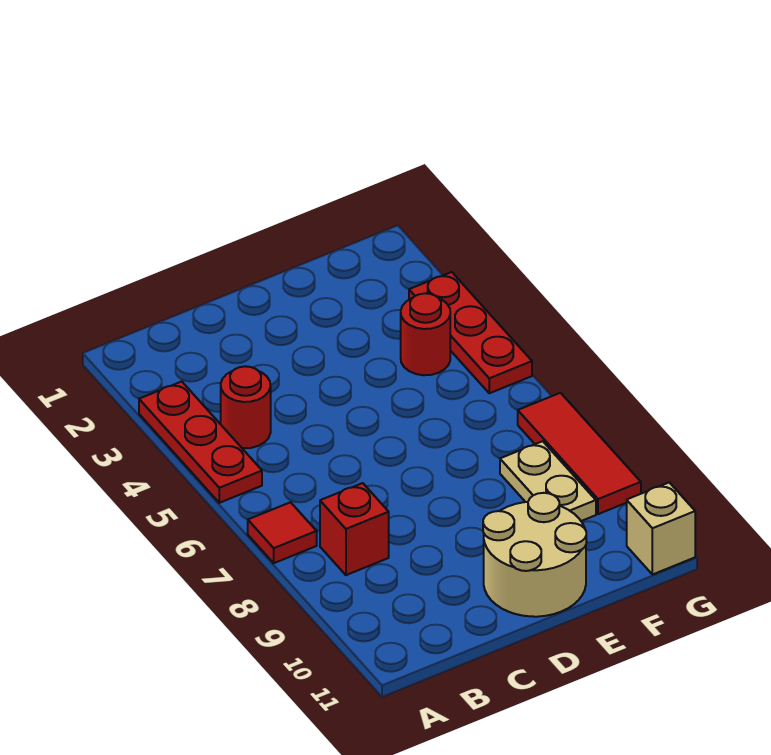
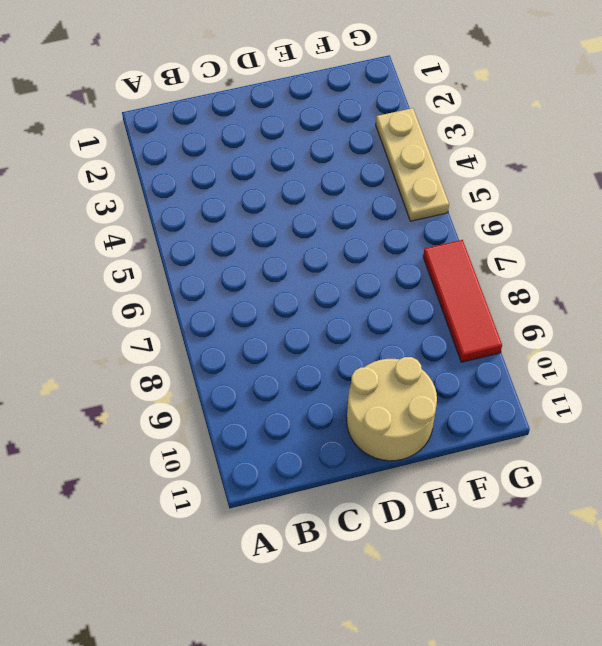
tan 1x3 plate [376,108,449,221] -> red 1x3 plate [409,272,532,393]
none -> red 1x3 plate [139,382,262,503]
none -> red 1x1 tile [248,502,317,563]

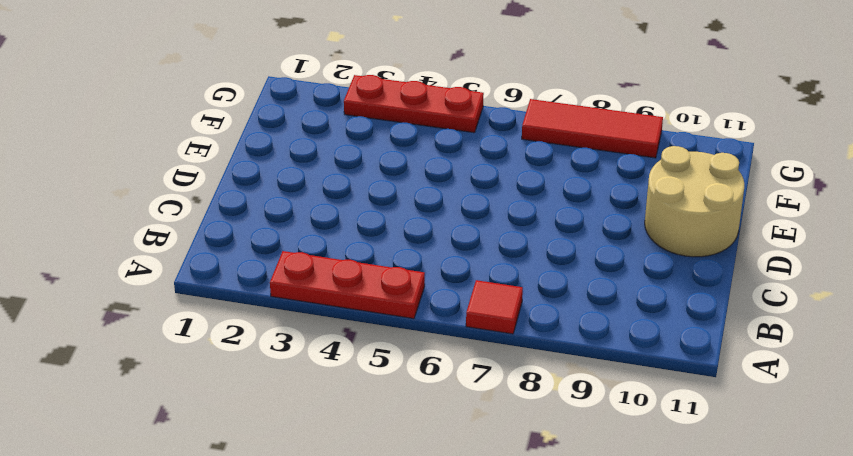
none -> red 1x1 round brick [221,366,271,448]
none -> red 1x1 brick [320,483,389,575]

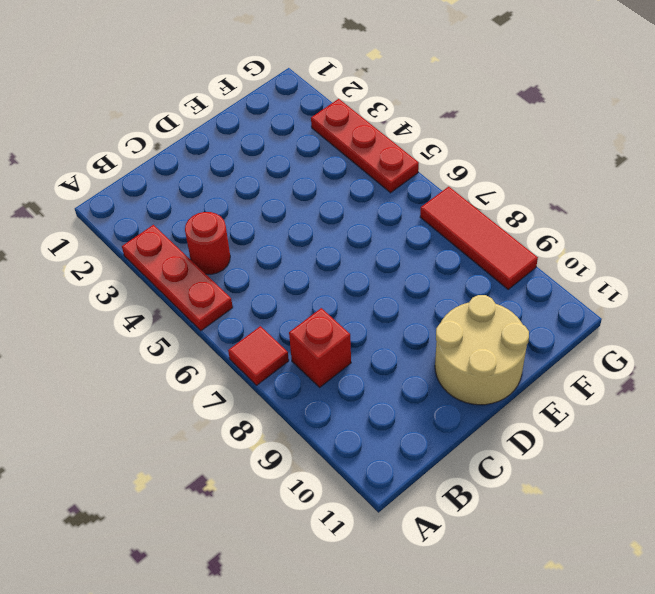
none -> red 1x1 round brick [401,293,450,375]
none -> tan 1x2 plate [500,441,596,521]

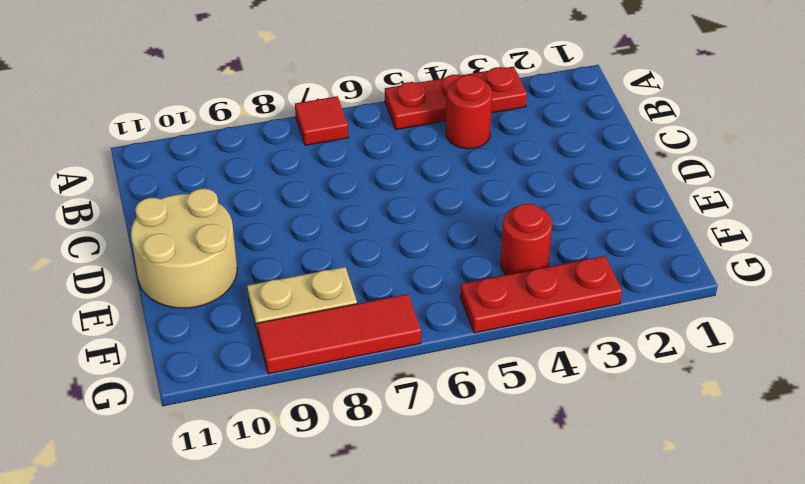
none -> red 1x1 brick [320,483,389,575]
none -> tan 1x1 brick [627,483,695,575]

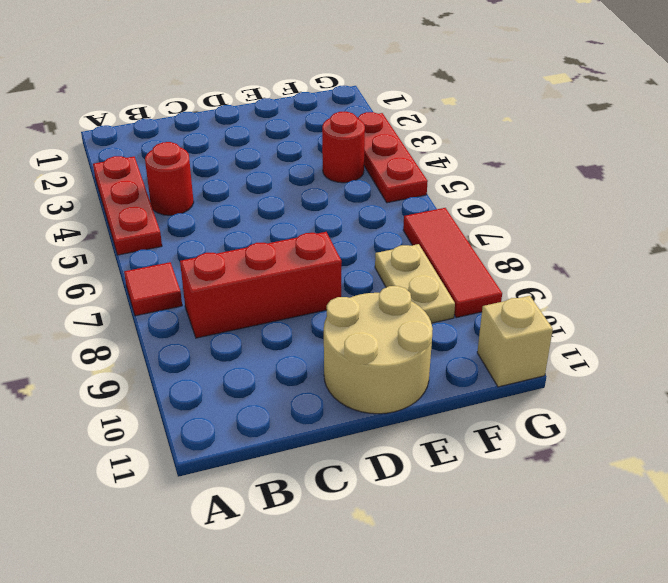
red 1x3 brick [180,232,342,338] -> red 1x1 brick [320,483,389,575]

